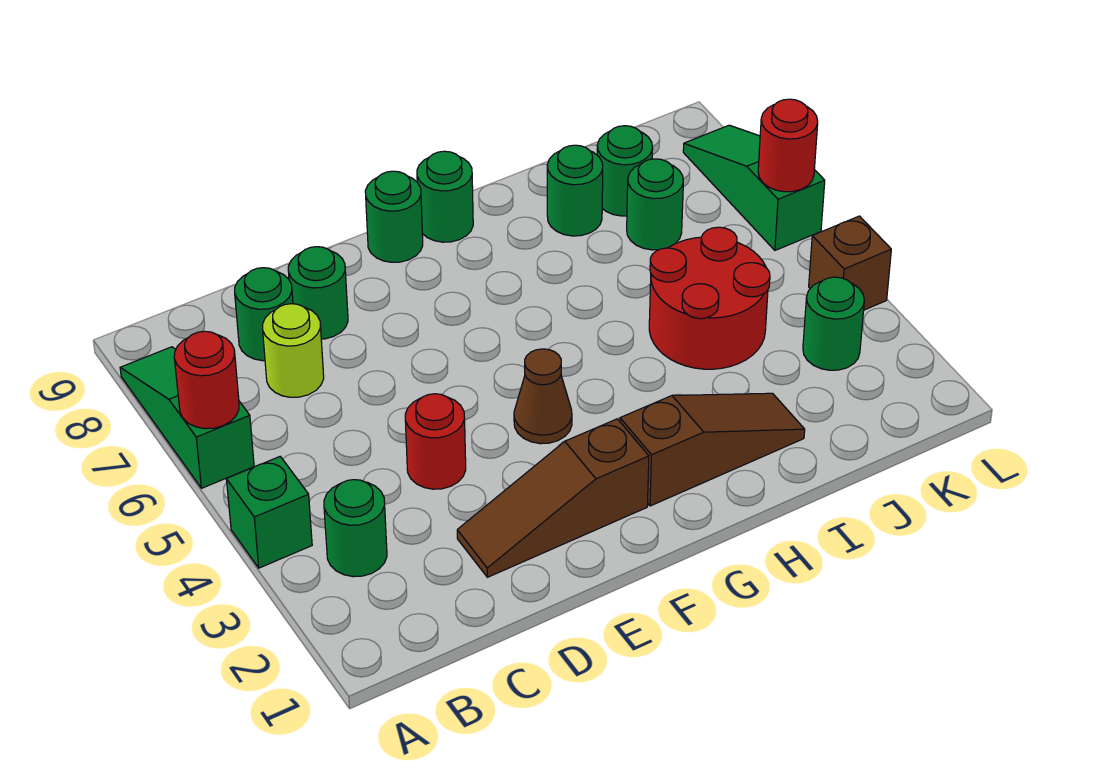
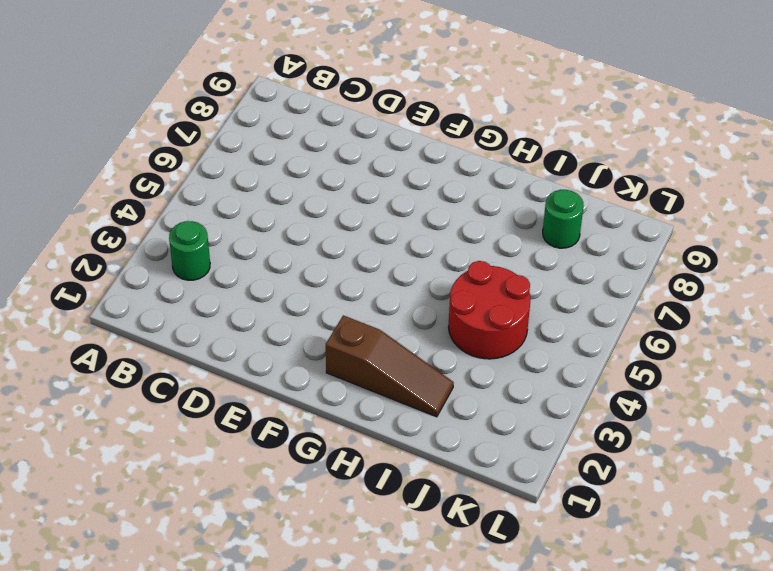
none -> green 1x1 brick [226,457,312,568]
none -> green 1x3 slope [120,347,254,488]
none -> lime 1x1 round brick [263,304,324,397]

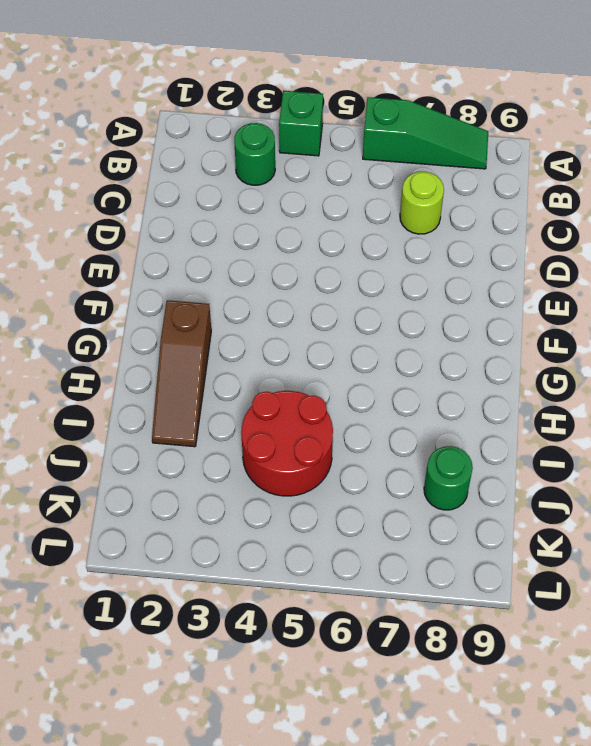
none -> green 1x1 round brick [235,268,293,361]
none -> brown 1x3 slope [457,419,649,577]
none -> red 1x1 round brick [405,394,466,489]

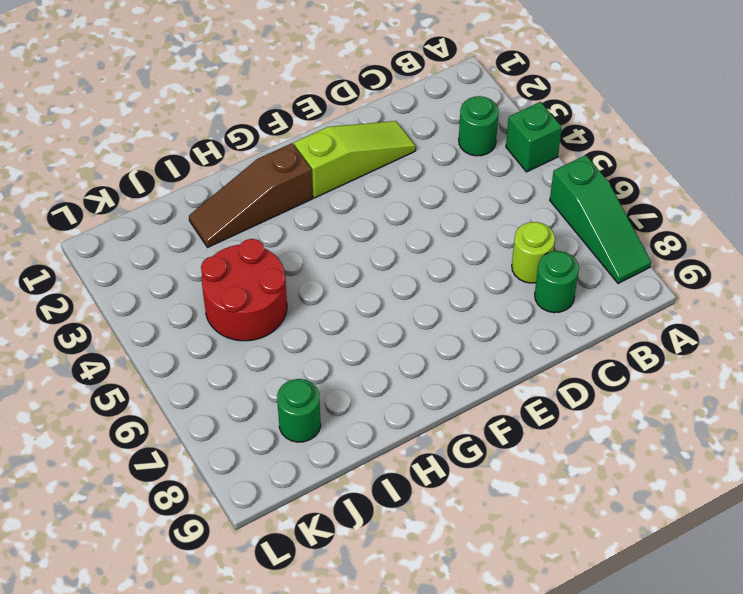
lime 1x3 slope [294,121,416,198] -> brown 1x3 slope [457,419,649,577]
none -> red 1x1 round brick [405,394,466,489]
none -> green 1x1 round brick [288,247,348,339]
none -> brown 1x1 cone [514,349,572,444]

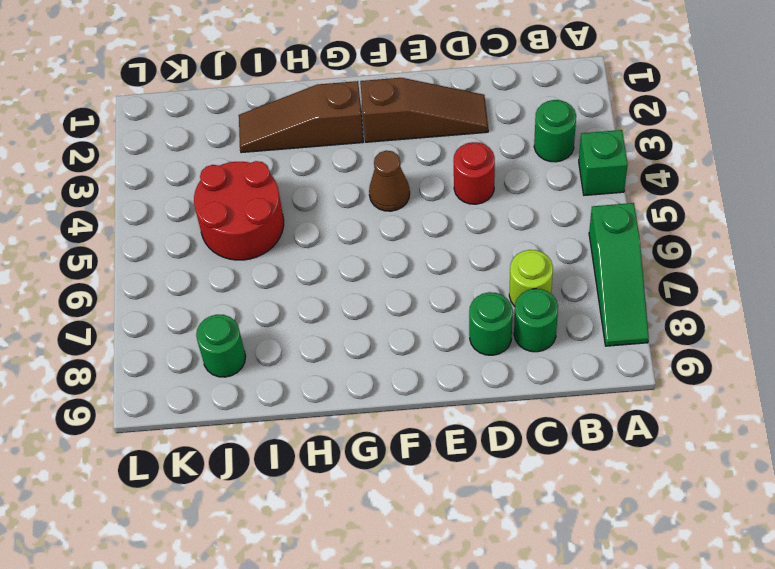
none -> green 1x1 round brick [365,171,423,262]
none -> green 1x1 round brick [417,151,473,242]
none -> green 1x1 round brick [547,145,603,236]

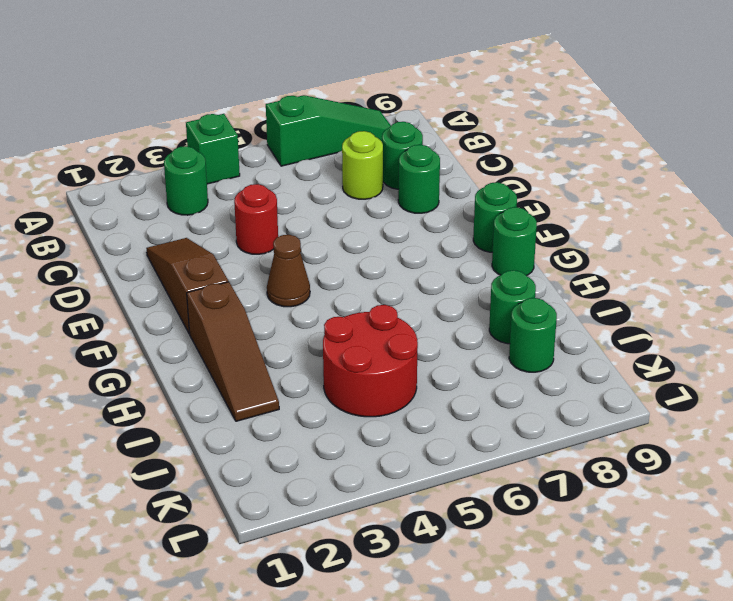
none -> green 1x1 round brick [627,159,683,250]
none -> green 1x1 round brick [803,277,864,370]
none -> brown 1x1 brick [809,216,891,310]

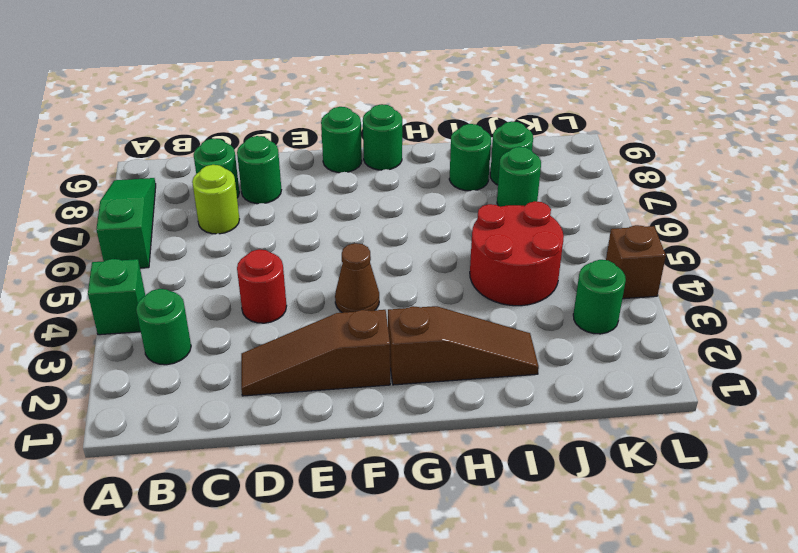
none -> green 1x3 slope [683,125,825,250]
none -> red 1x1 round brick [174,331,239,429]
none -> red 1x1 round brick [758,99,818,192]

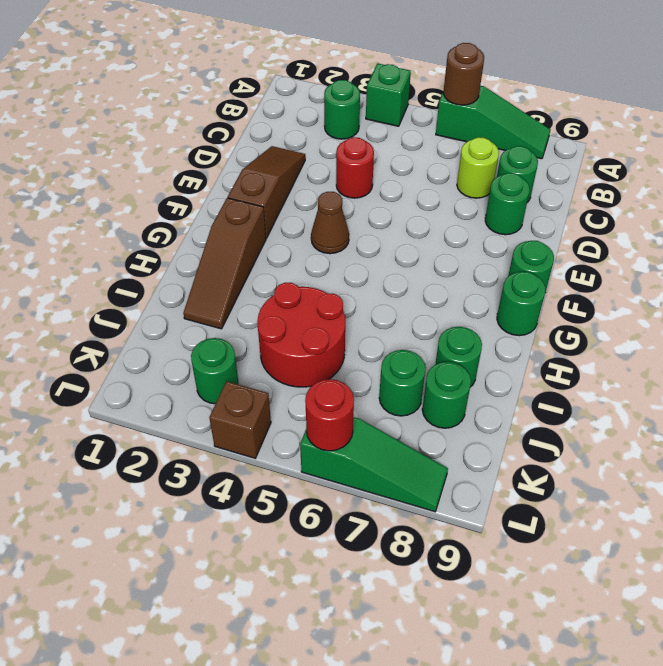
brown 1x1 round brick [443,43,484,105] -> red 1x1 round brick [174,331,239,429]

